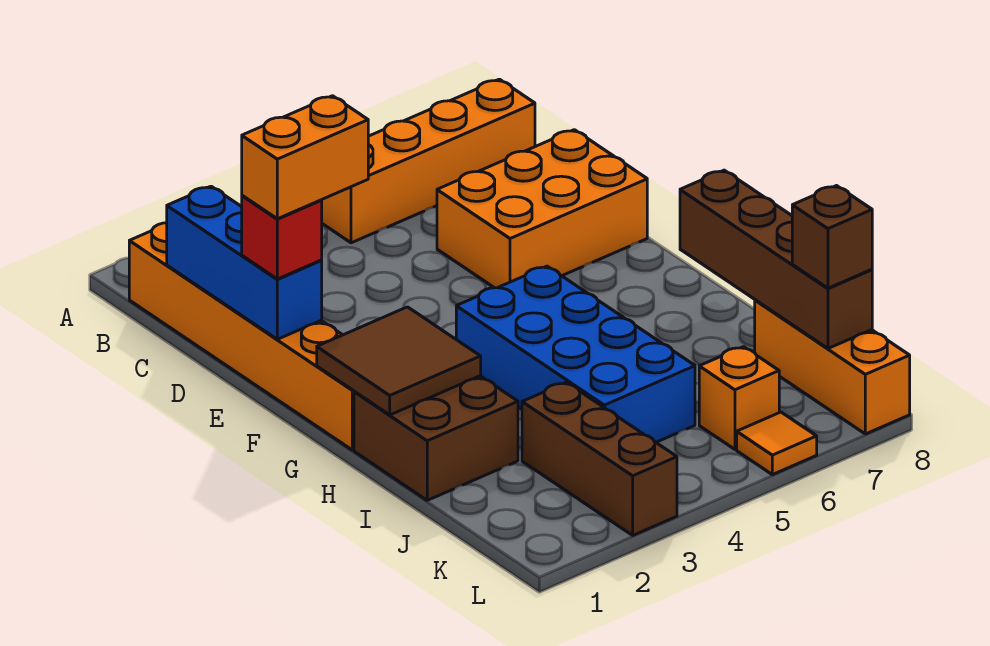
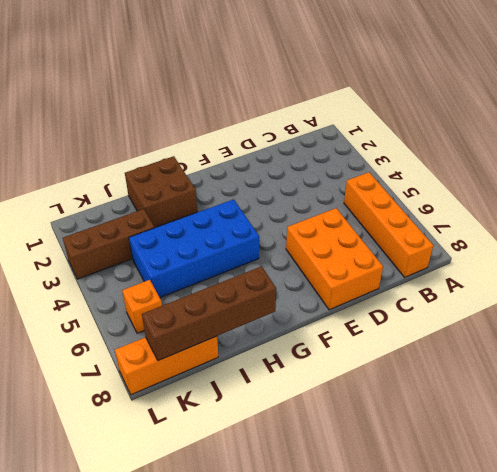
none -> orange 1x6 brick [129,223,354,450]
none -> orange 1x1 tile [737,412,817,475]
none -> blue 1x3 brick [167,186,322,339]

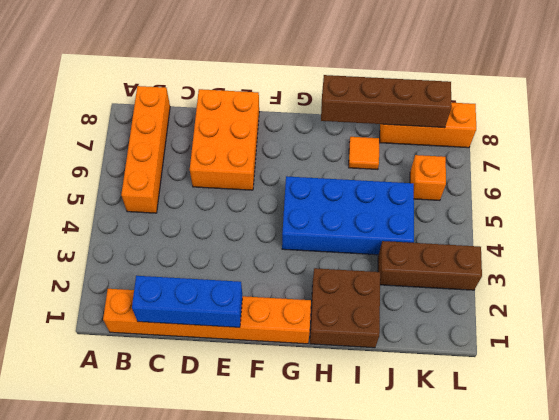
orange 1x1 tile [349,137,379,170] -> orange 1x1 tile moved to [737,412,817,475]
none -> brown 2x2 tile [317,307,481,415]
none -> red 1x1 brick [242,196,322,279]
none -> brown 1x1 brick [792,186,872,288]

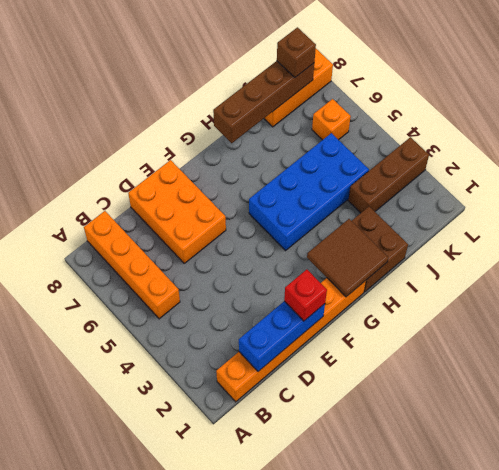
none -> orange 1x1 tile [737,412,817,475]
none -> orange 1x2 brick [242,96,368,219]

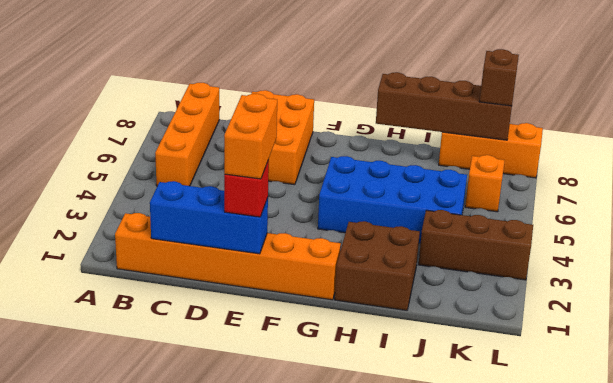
none -> orange 1x1 tile [737,412,817,475]
none -> brown 2x2 tile [317,307,481,415]

